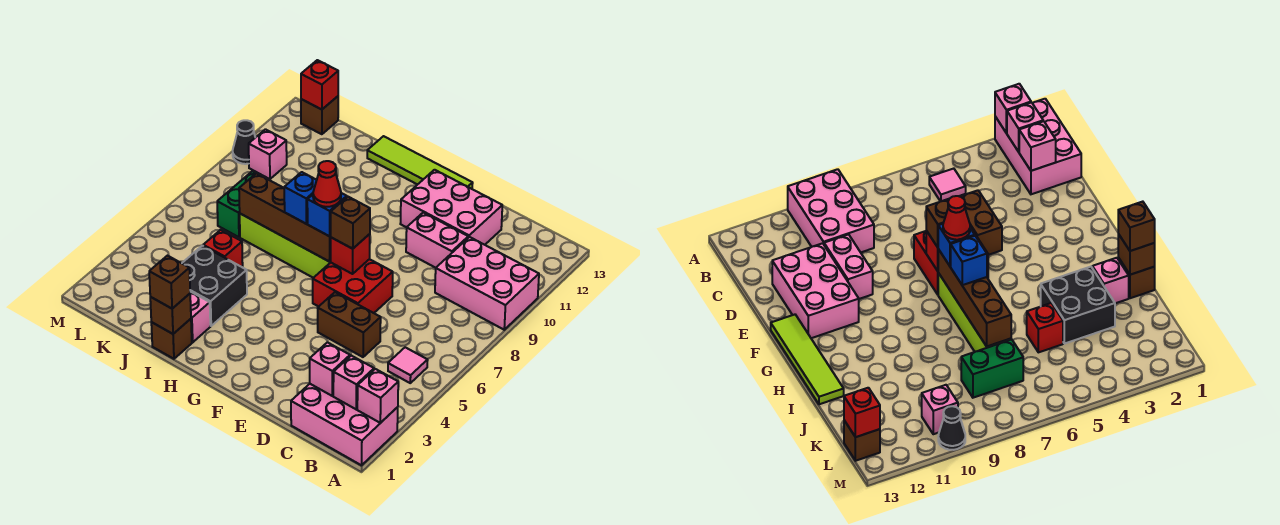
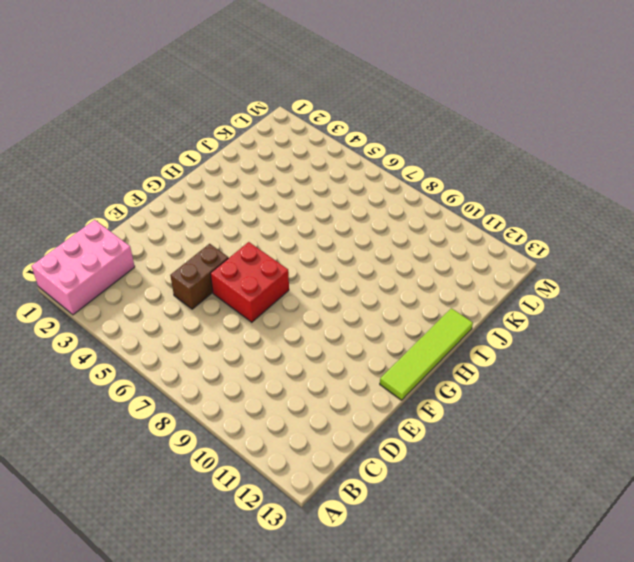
none -> pink 2x3 brick [435,237,539,330]
none -> pink 1x1 tile [388,347,428,383]
none -> pink 1x2 brick [406,213,468,268]

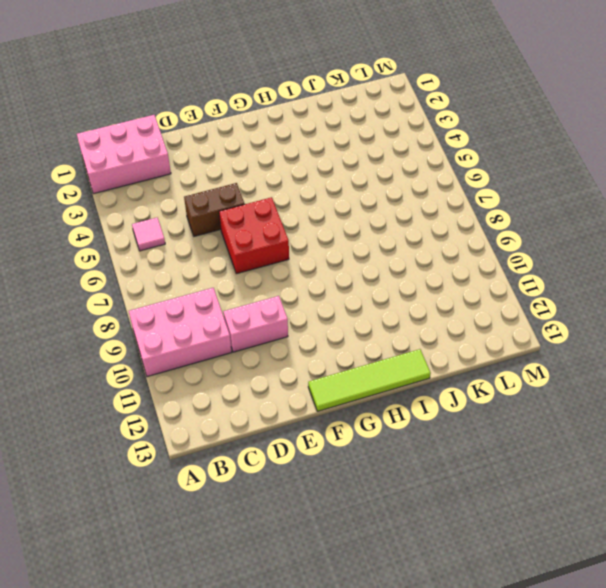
none -> pink 2x3 brick [400,170,502,245]
none -> lime 1x4 brick [240,214,331,278]
none -> brown 1x1 brick [151,319,192,359]

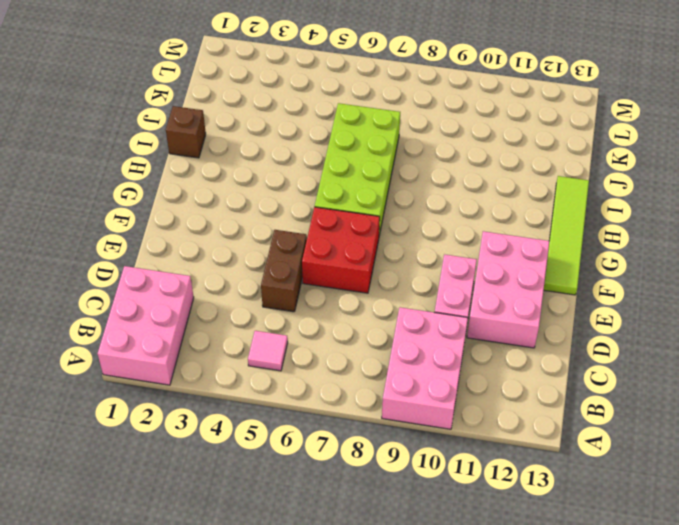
lime 2x4 brick [315,103,400,236] -> lime 1x4 brick [240,214,331,278]
none -> pink 1x1 brick [190,291,210,342]
none -> black 2x2 brick [182,246,247,326]
none -> red 1x1 brick [203,230,243,267]

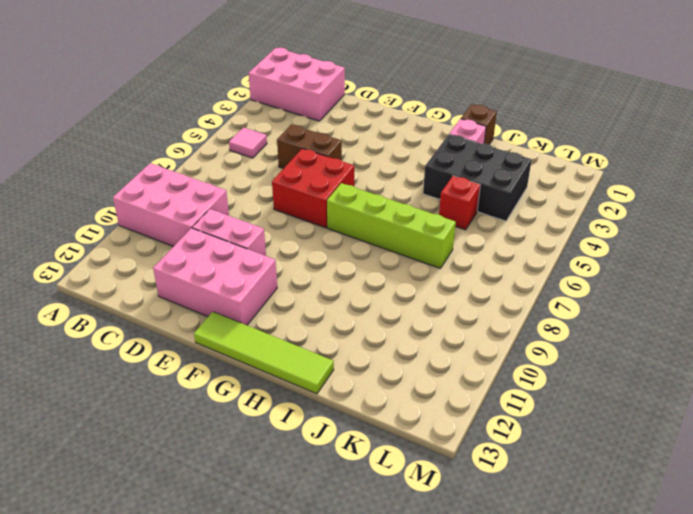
black 2x3 brick [423,134,532,221] -> black 2x2 brick [182,246,247,326]
none -> green 1x2 brick [217,171,256,237]
none -> pink 1x1 brick [249,129,287,179]
none -> brown 1x1 brick [301,96,338,134]

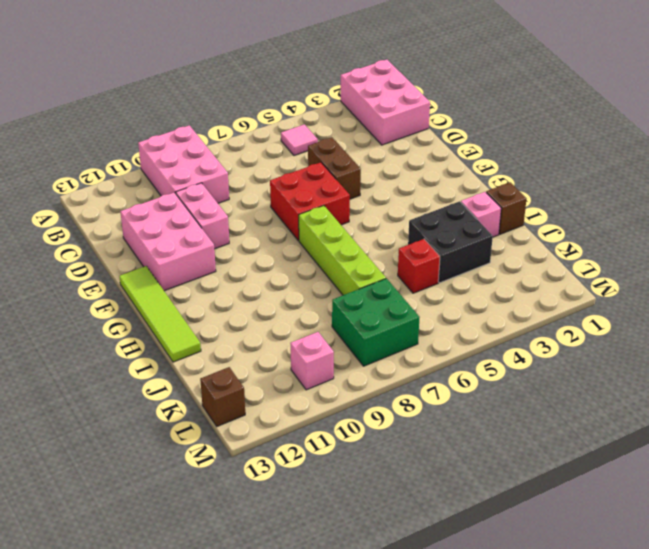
green 2x2 brick [332,279,420,366] -> green 1x2 brick [217,171,256,237]
none -> black 1x1 cone [233,120,255,164]
none -> pink 1x1 brick [357,369,398,423]
none -> pink 1x1 brick [333,356,374,409]

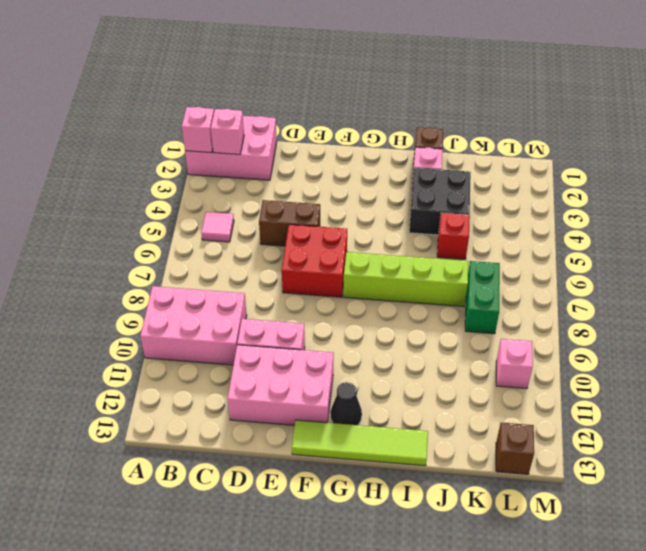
black 1x1 cone [330,382,362,425] -> black 1x1 cone moved to [233,120,255,164]
none -> pink 1x1 brick [310,342,350,396]
none -> red 1x1 brick [331,234,370,274]
none -> brown 1x4 brick [239,173,331,262]

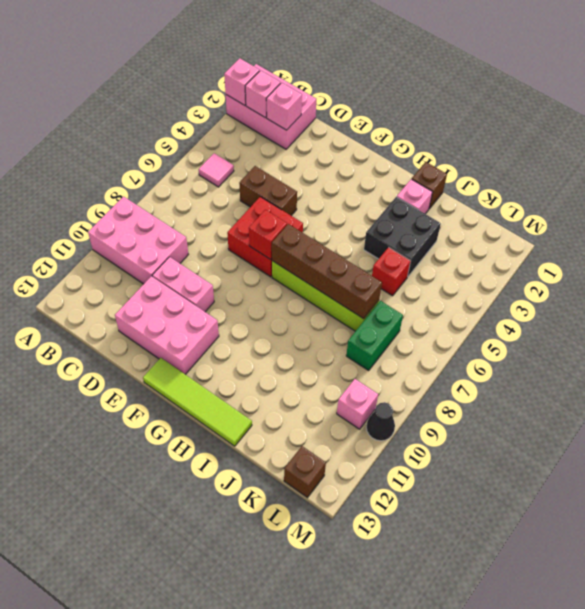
none -> brown 1x1 brick [150,294,191,334]
none -> red 1x1 brick [301,60,338,110]
none -> brown 1x1 brick [331,197,370,249]

